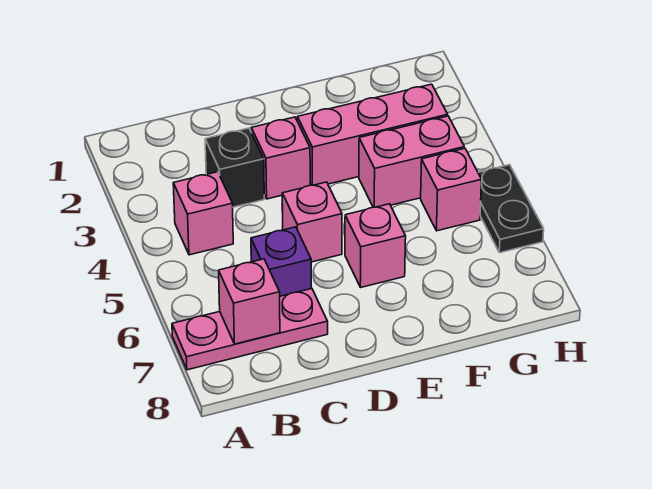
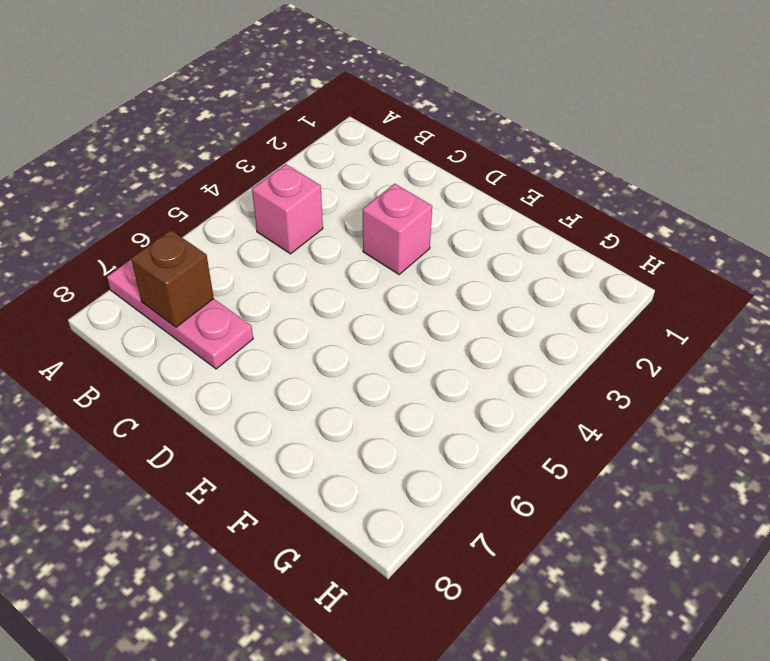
brown 1x1 brick [131,230,214,327] -> pink 1x1 brick [219,259,280,344]
none -> black 1x1 brick [205,128,264,207]
none -> purple 1x1 brick [251,227,311,296]
none -> pink 1x1 brick [282,182,342,262]

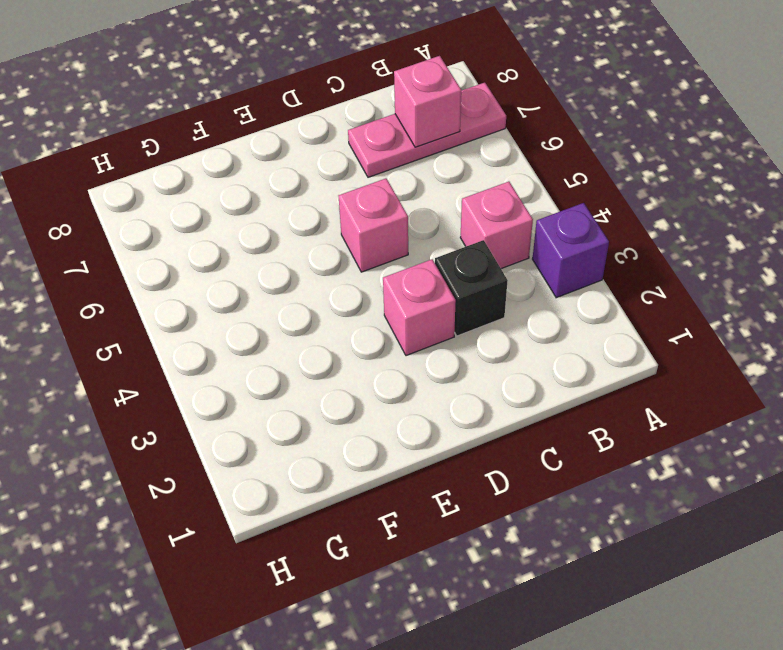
purple 1x1 brick [533,203,609,298] -> purple 1x1 brick moved to [251,227,311,296]
none -> pink 1x3 brick [297,84,448,185]
none -> pink 1x1 brick [345,204,406,287]
none -> pink 1x2 brick [359,116,464,207]

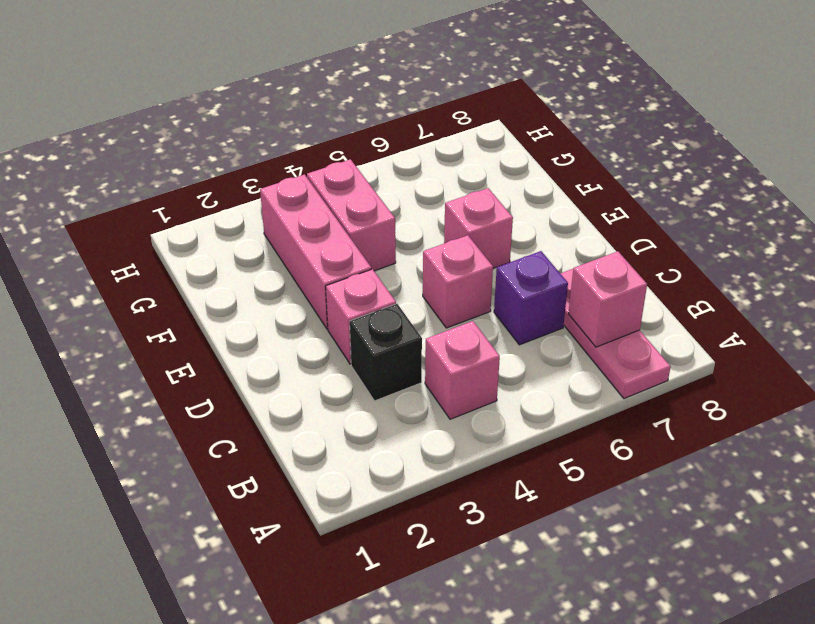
none -> pink 1x1 brick [421,148,482,231]
none -> black 1x2 plate [478,165,544,253]

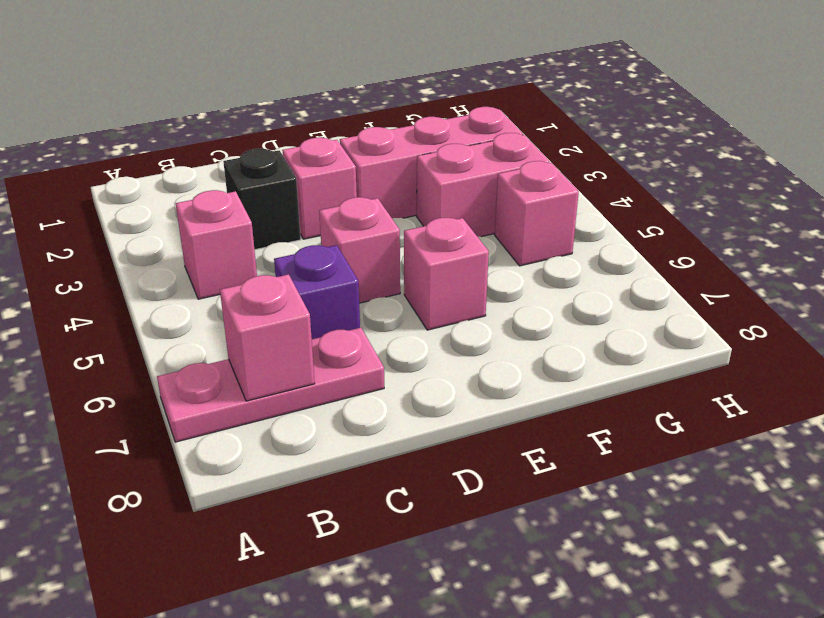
none -> black 1x2 plate [478,165,544,253]

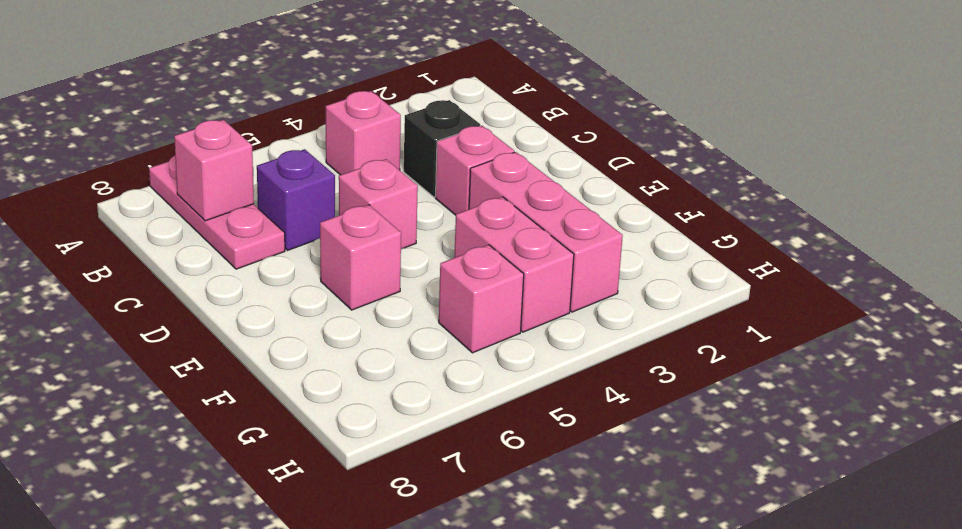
none -> black 1x2 plate [478,165,544,253]

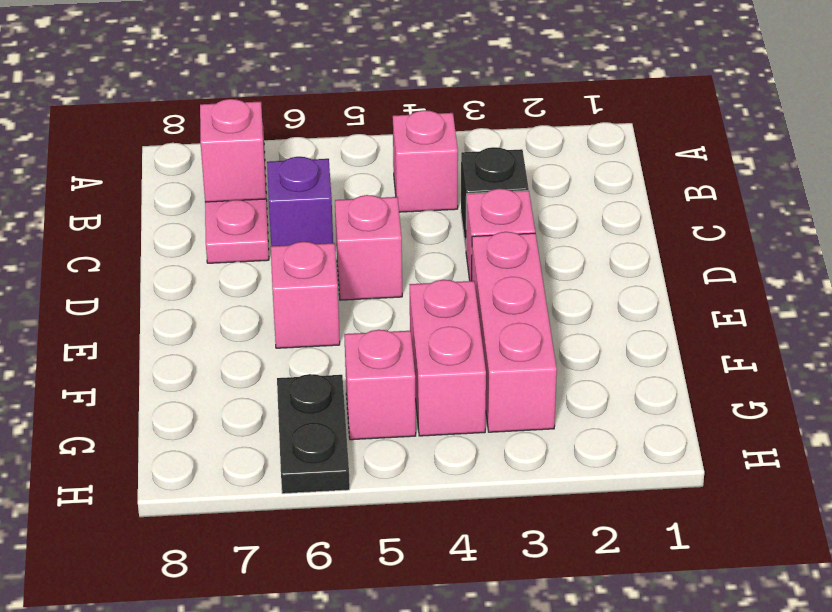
black 1x2 plate [277,374,350,494] -> black 1x2 plate turned to [478,165,544,253]

